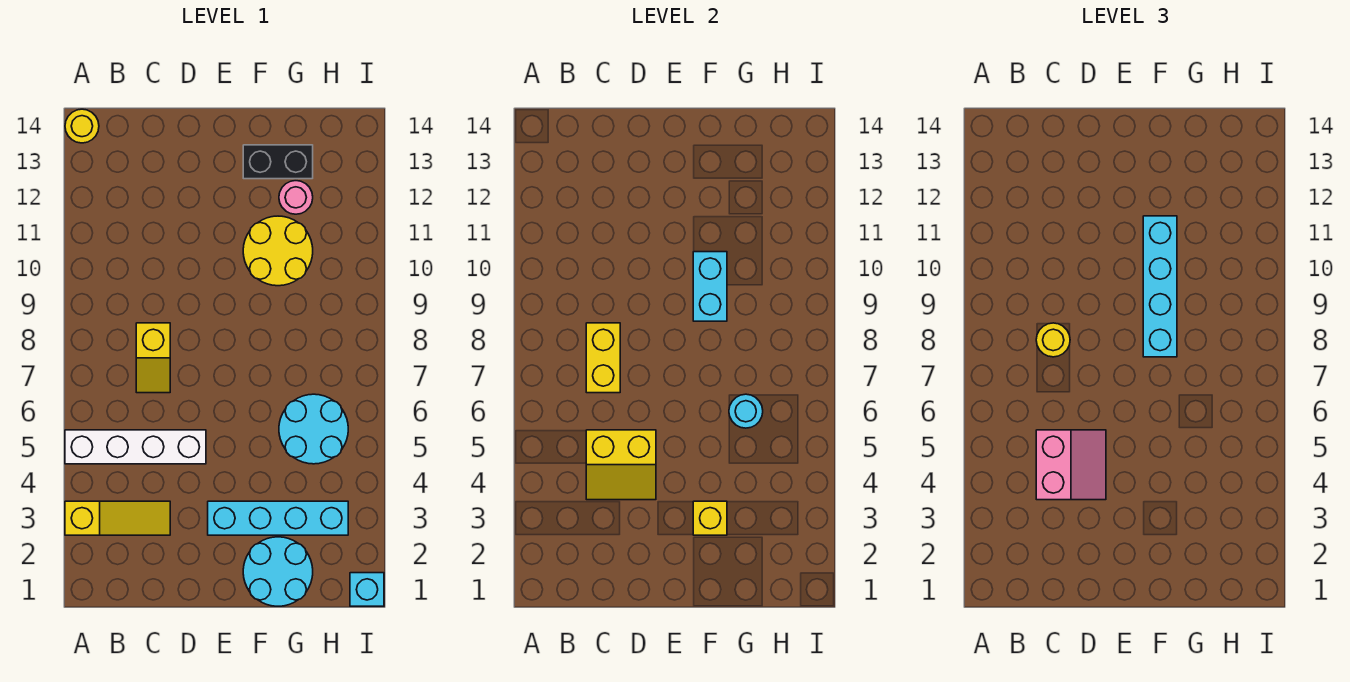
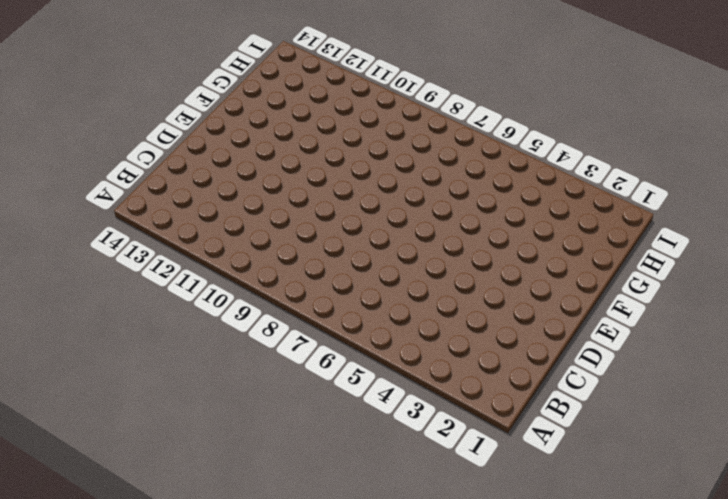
none -> yellow 1x3 slope [65,501,170,535]
none -> white 1x4 brick [65,430,206,464]
none -> yellow 1x1 round brick [65,109,99,143]

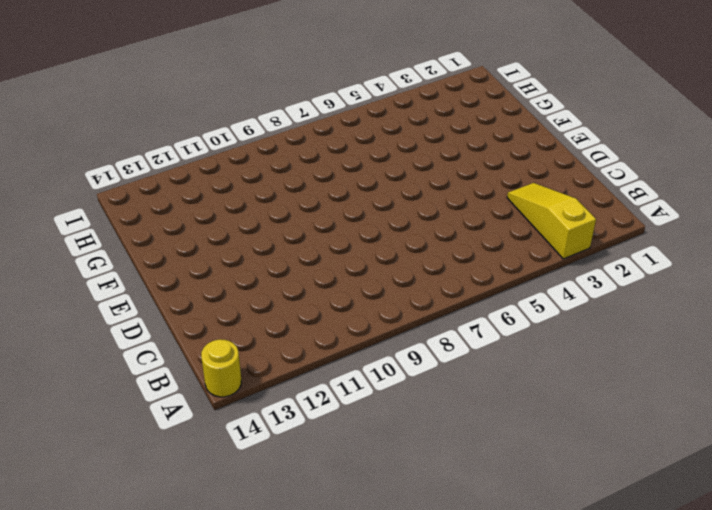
none -> white 1x4 brick [65,430,206,464]
none -> yellow 1x2 slope [136,323,170,393]
none -> cyan 1x4 brick [208,501,348,535]

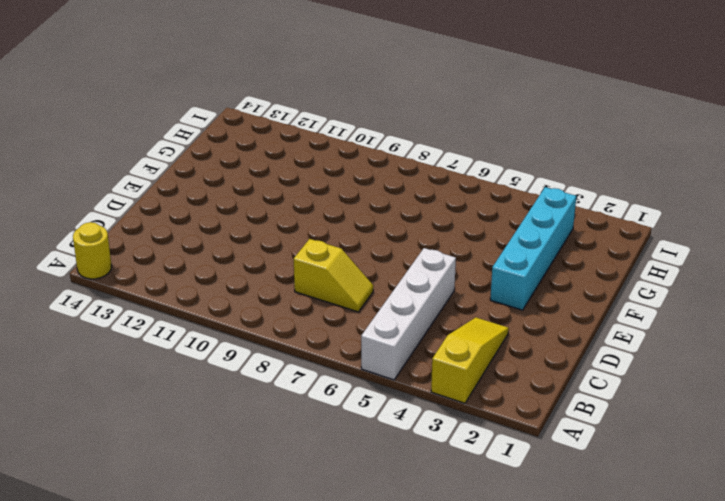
none -> cyan 2x2 round brick [243,537,313,606]
none -> yellow 2x2 round brick [243,216,313,286]
none -> black 1x2 brick [243,145,313,179]

